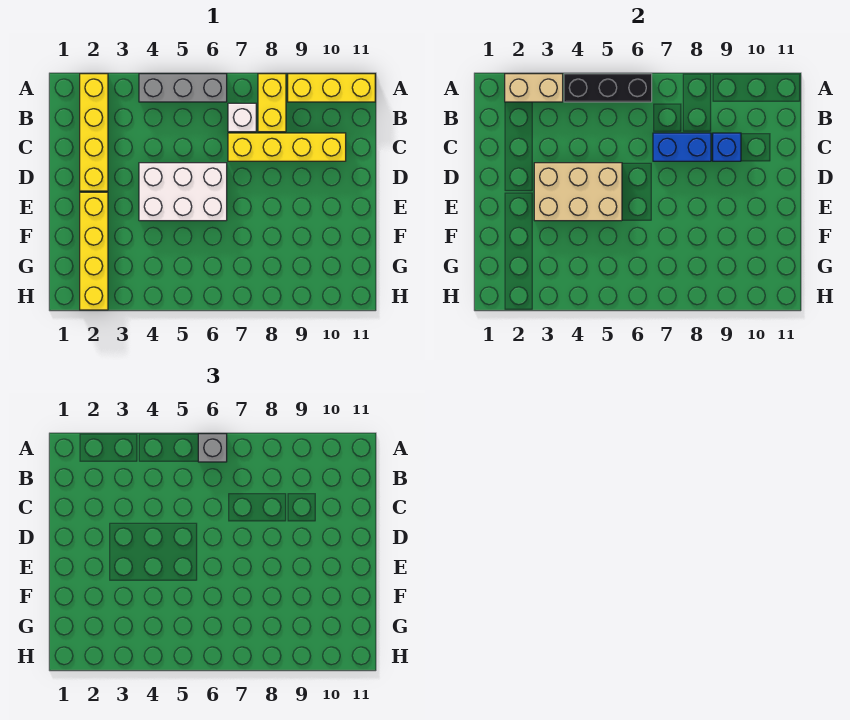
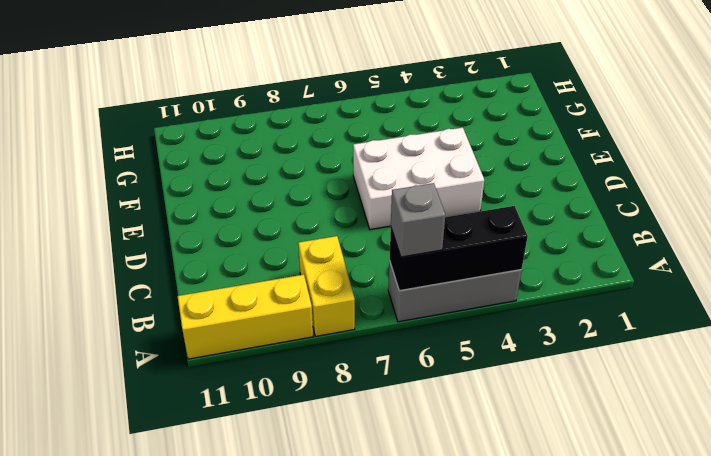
none -> yellow 1x4 brick [80,74,108,191]
none -> white 1x1 brick [228,103,256,132]
none -> yellow 1x4 brick [228,133,346,161]

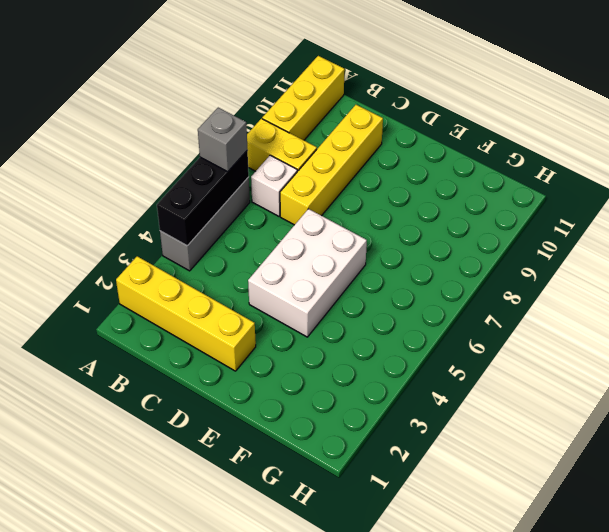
none -> yellow 1x4 brick [80,192,108,310]
none -> tan 1x2 brick [505,74,563,102]
none -> blue 1x2 brick [653,133,711,161]

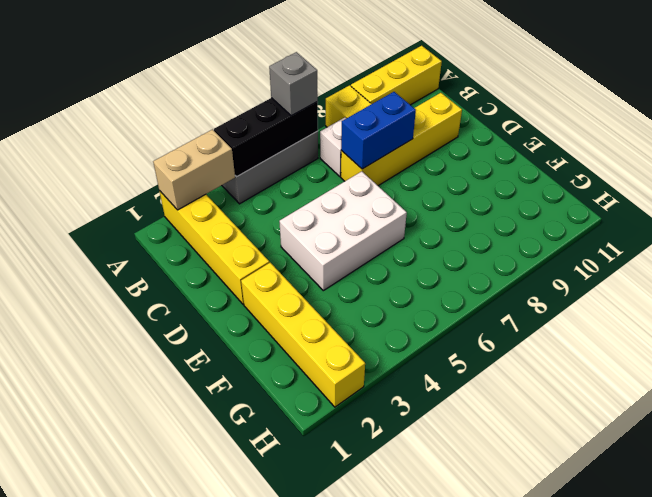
none -> blue 1x1 brick [713,133,741,161]
none -> tan 2x3 brick [534,163,622,221]

